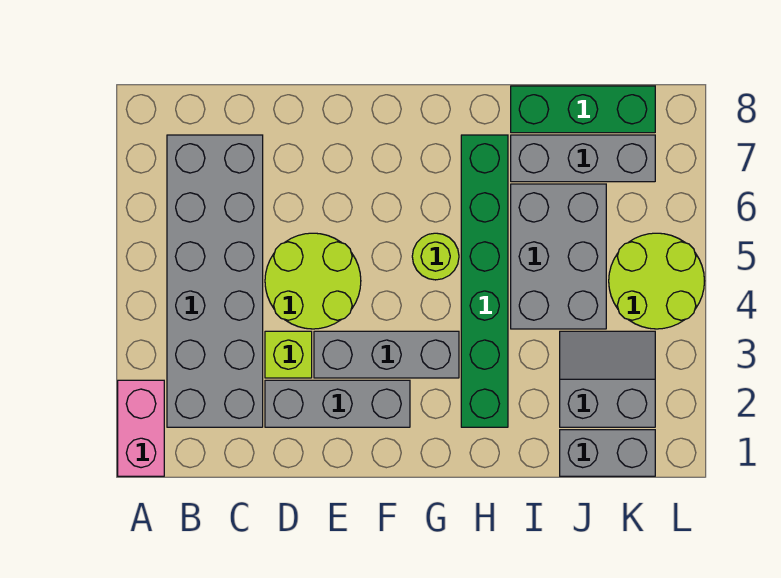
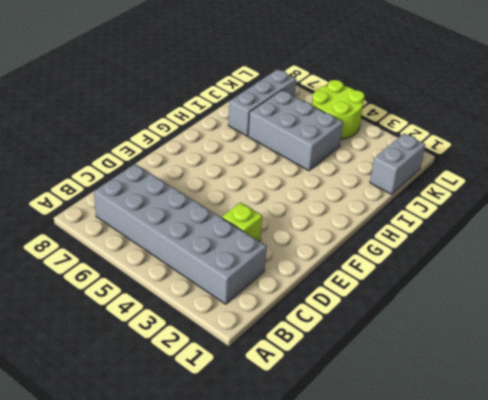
none -> pink 1x2 brick [118,380,164,476]
none -> grey 1x3 brick [265,380,410,427]
none -> lime 2x2 round brick [265,233,361,329]

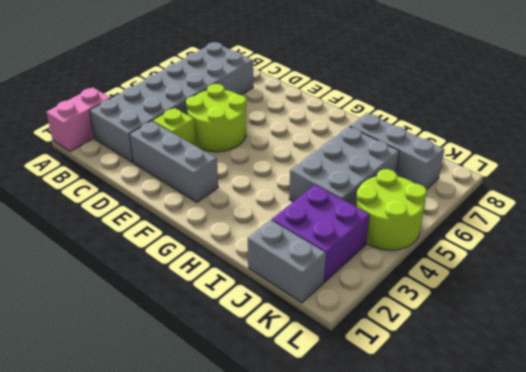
purple 2x2 brick [272,185,370,282] -> grey 2x2 slope [560,331,655,427]
none -> grey 1x3 brick [314,331,459,378]
none -> lime 1x1 round brick [412,233,459,280]
none -> green 1x6 brick [461,135,508,427]

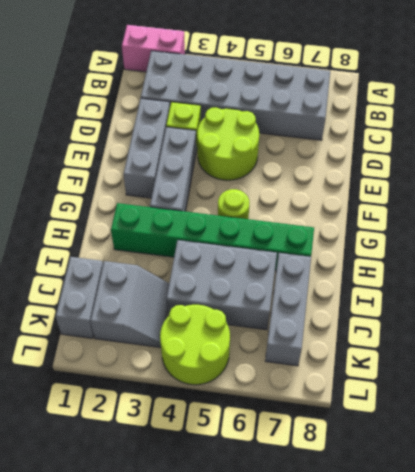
none -> green 1x3 brick [511,86,655,133]

